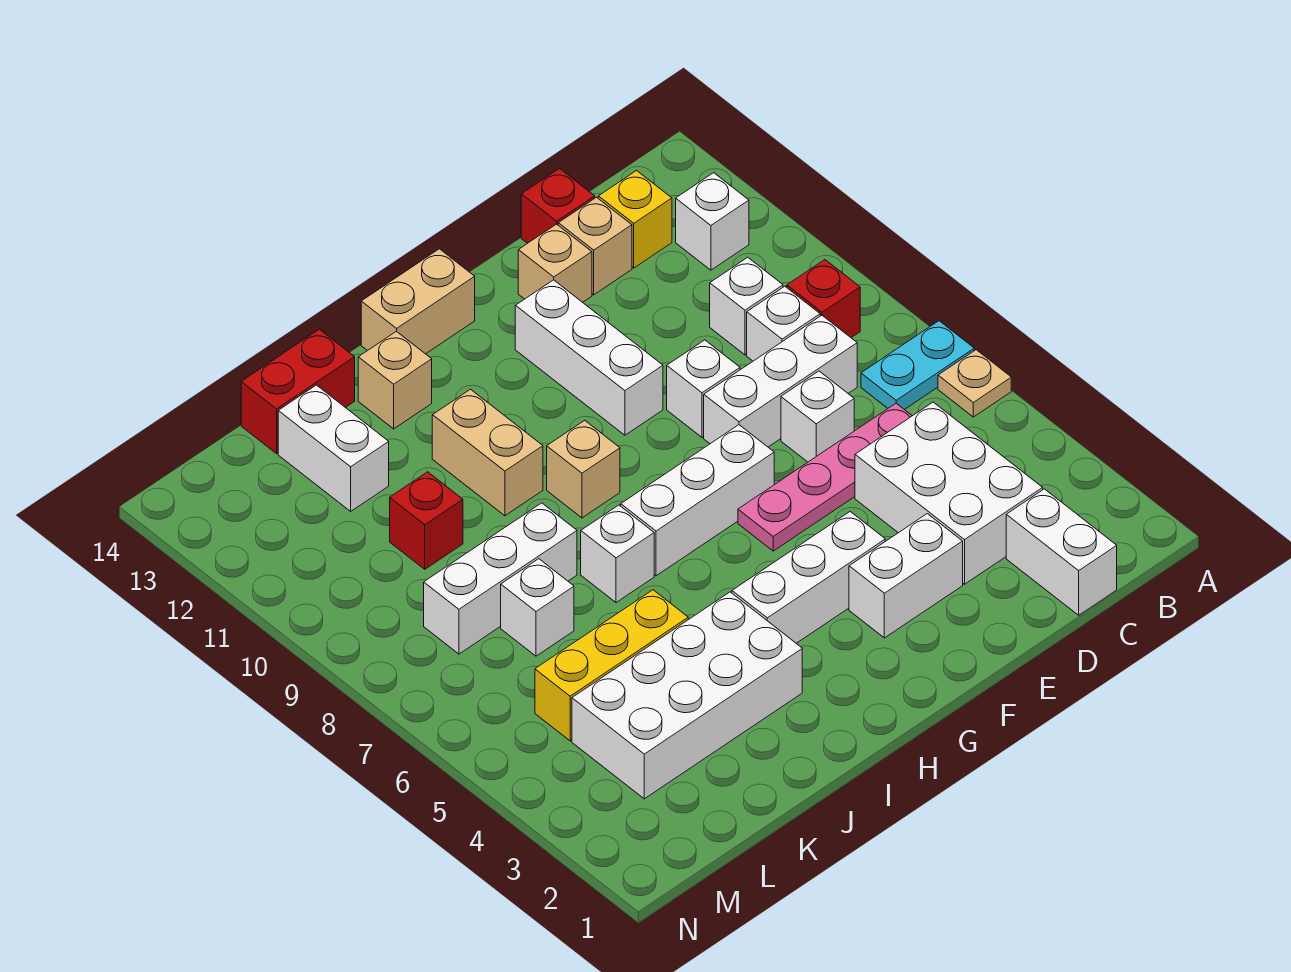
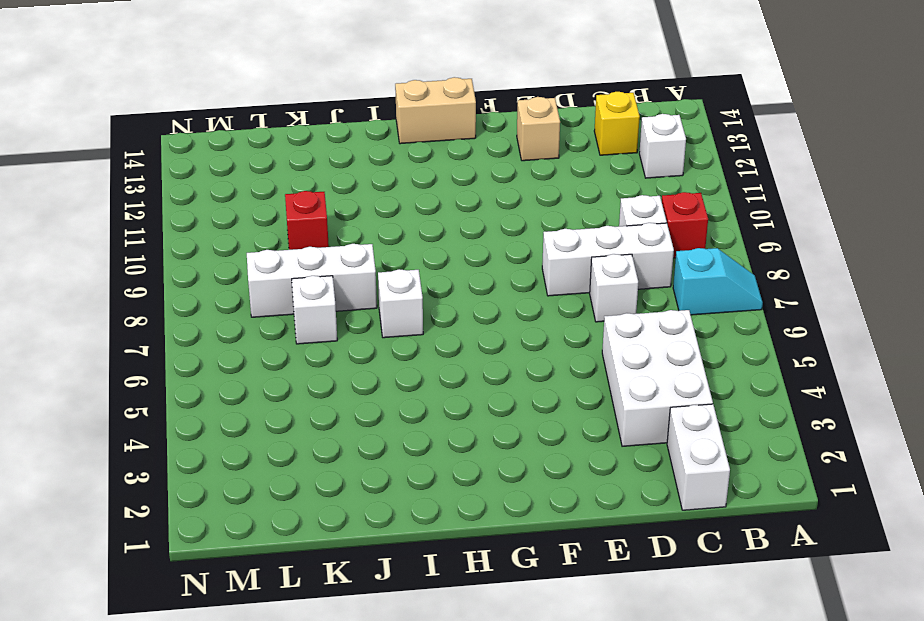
cyan 1x2 slope [673,248,763,315] -> cyan 1x2 plate [861,321,974,410]
none -> tan 1x1 plate [938,350,1011,417]
none -> pink 1x4 plate [738,403,912,551]
none -> white 1x1 brick [710,257,783,355]
none -> tan 1x1 brick [558,197,632,295]

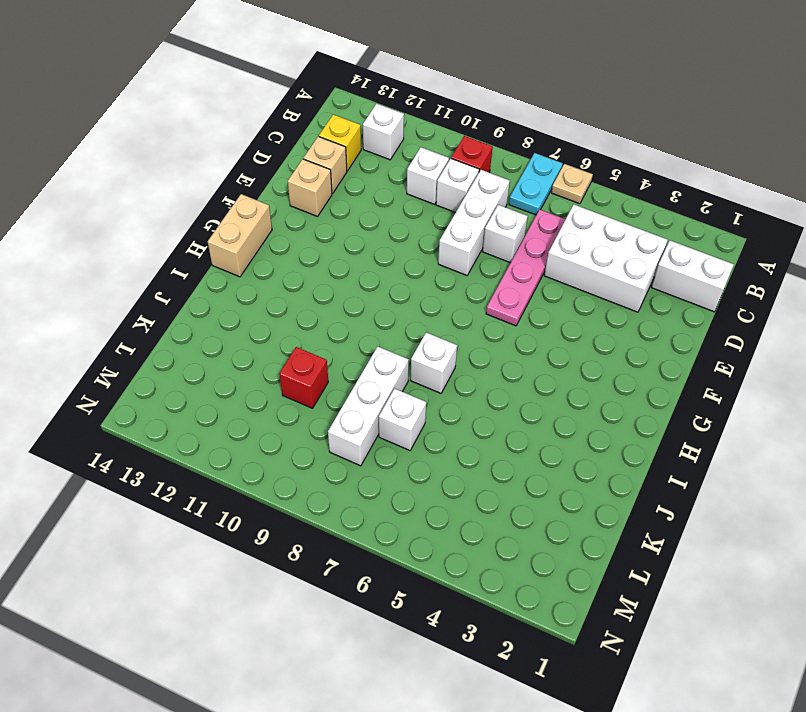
none -> red 1x1 brick [521,168,595,243]
none -> white 1x2 brick [849,514,963,638]
none -> white 1x1 brick [667,340,740,437]
none -> white 1x3 brick [732,512,885,643]

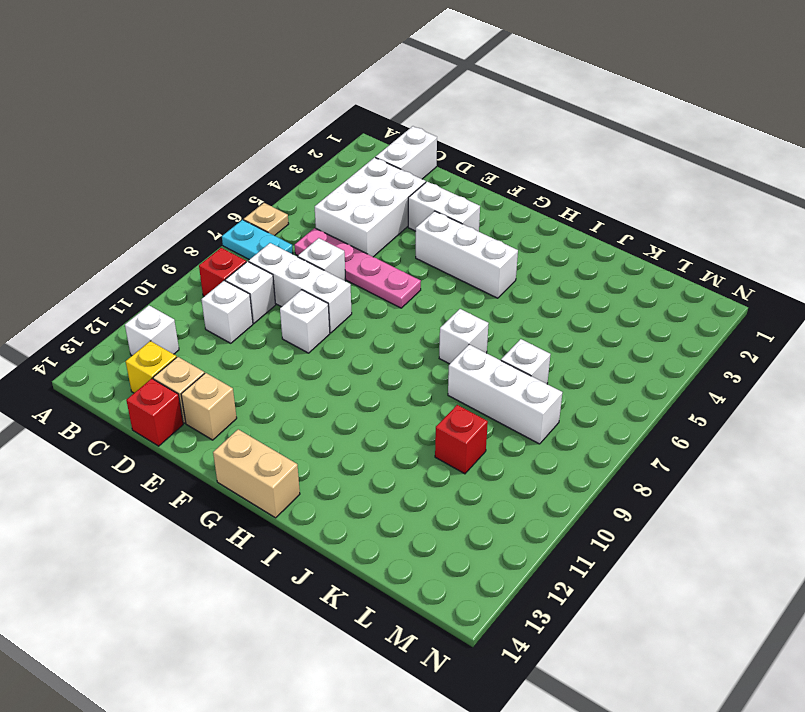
none -> white 1x3 brick [621,425,774,576]
none -> white 1x3 brick [515,280,663,435]
none -> tan 1x1 brick [547,420,620,518]
none -> white 2x4 brick [572,592,802,799]

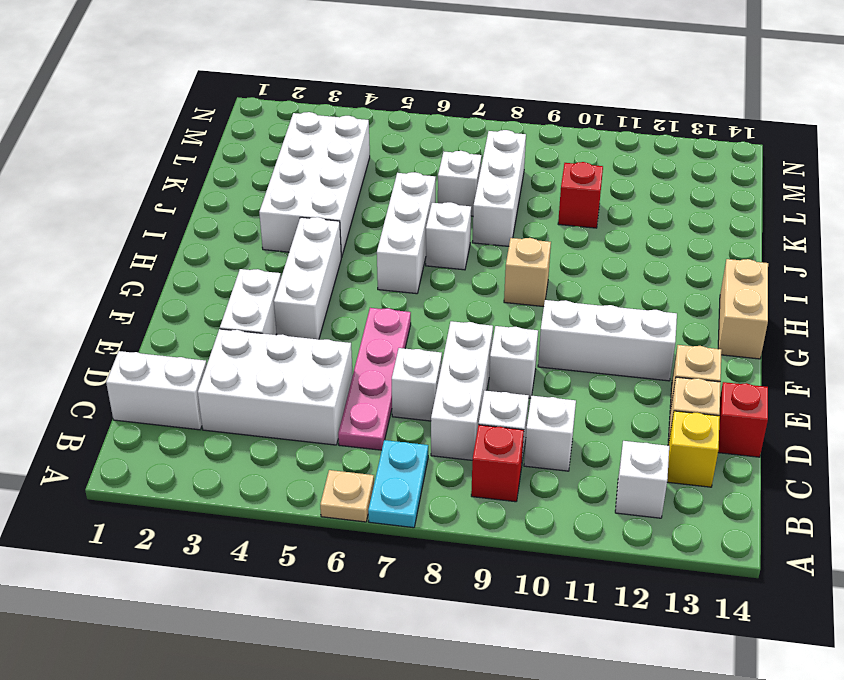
white 1x3 brick [377,172,436,294] -> white 1x3 brick moved to [621,425,774,576]
none -> tan 1x2 brick [432,389,543,516]
none -> tan 1x1 brick [358,331,432,429]
none -> yellow 1x3 brick [535,590,688,741]
none -> red 1x2 brick [241,329,355,454]

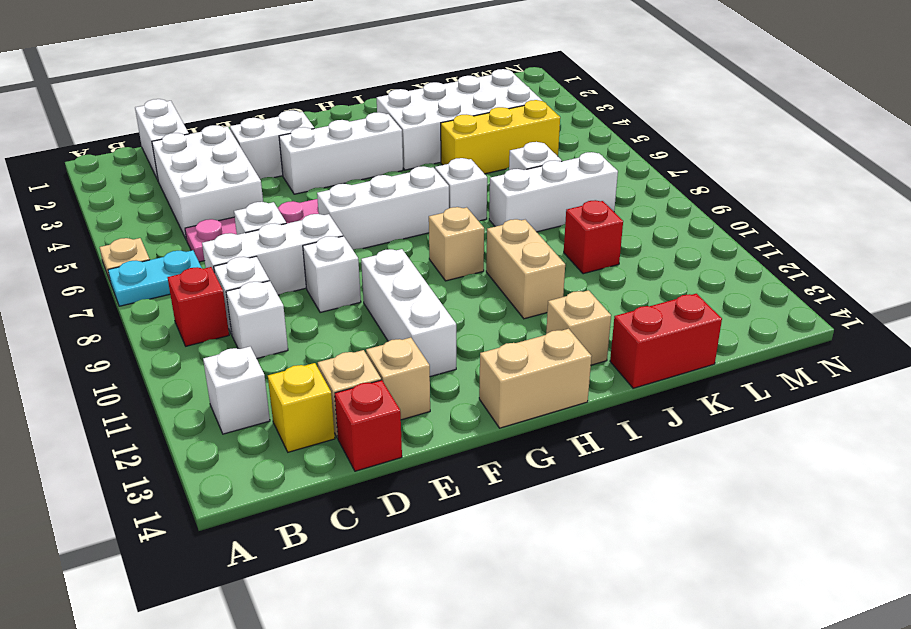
none -> white 1x2 brick [278,385,389,511]

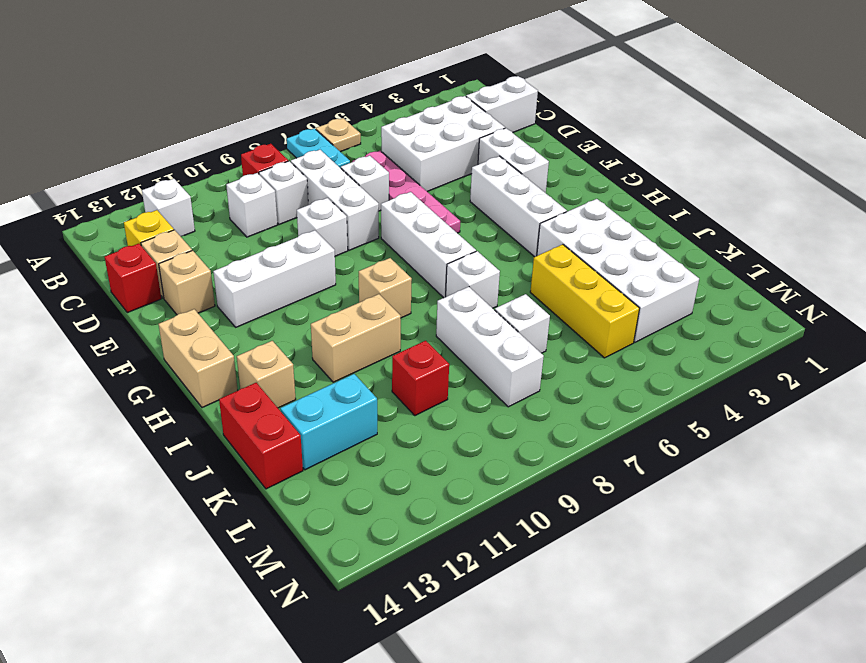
cyan 1x2 brick [280,374,377,470] -> white 1x2 brick [278,385,389,511]

